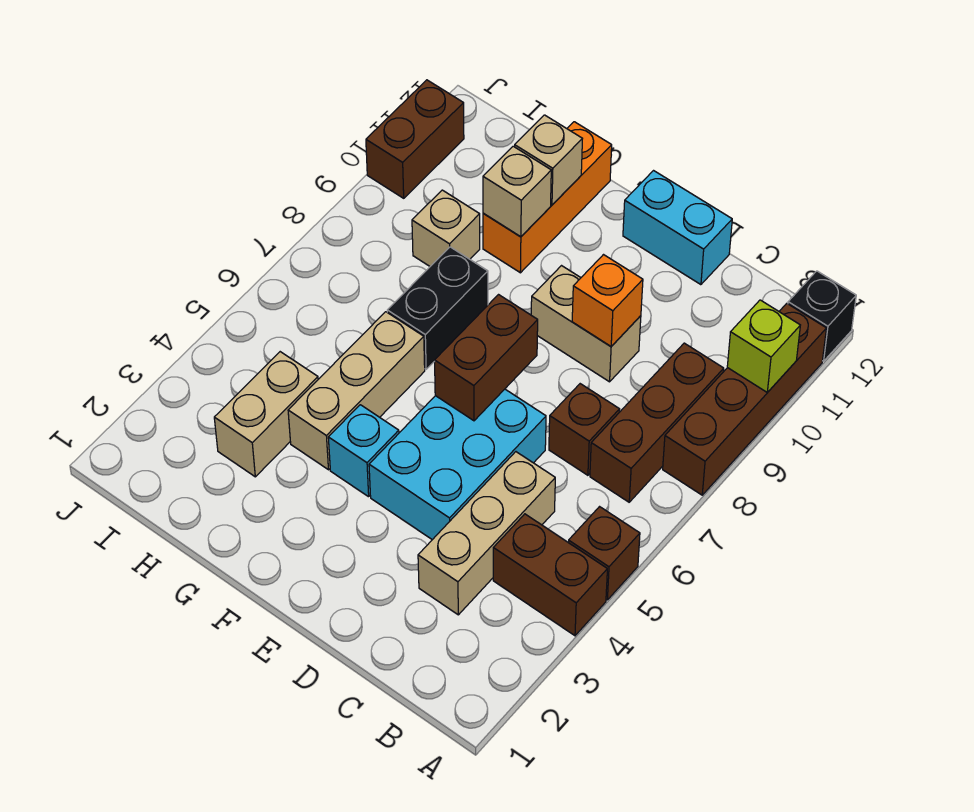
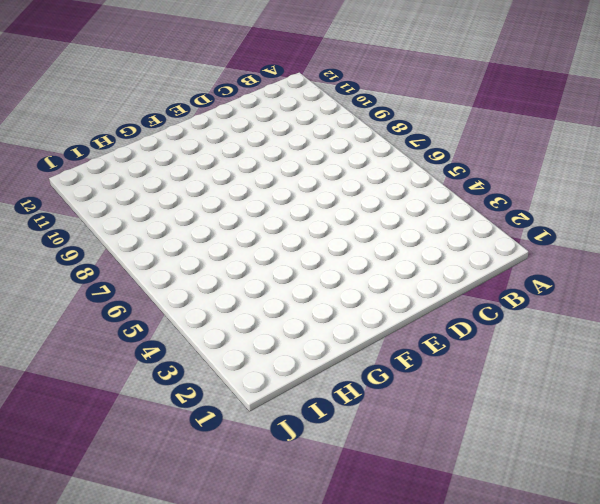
none -> brown 1x2 brick [493,514,607,636]
none -> brown 1x1 brick [568,507,640,600]
none -> brown 1x4 brick [663,304,826,495]

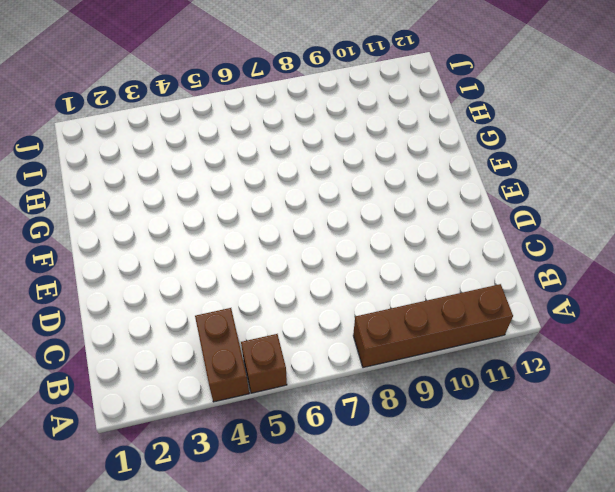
none -> black 1x1 brick [788,271,856,361]
none -> brown 1x3 brick [590,343,724,502]
none -> tan 1x3 brick [418,452,555,615]

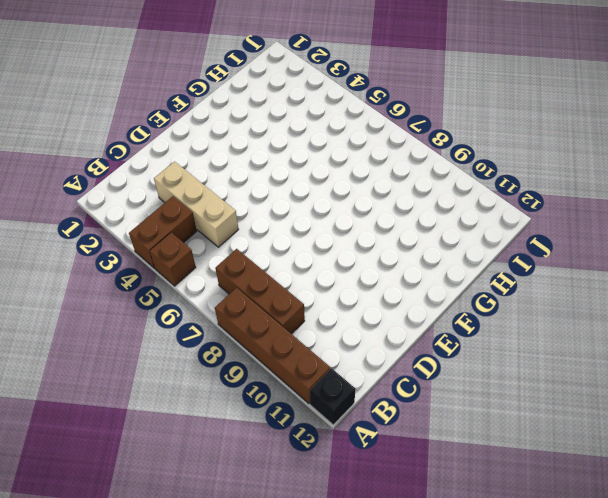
none -> brown 1x1 brick [549,384,620,475]
none -> cyan 2x3 brick [369,389,546,540]
none -> tan 1x2 brick [531,266,641,382]

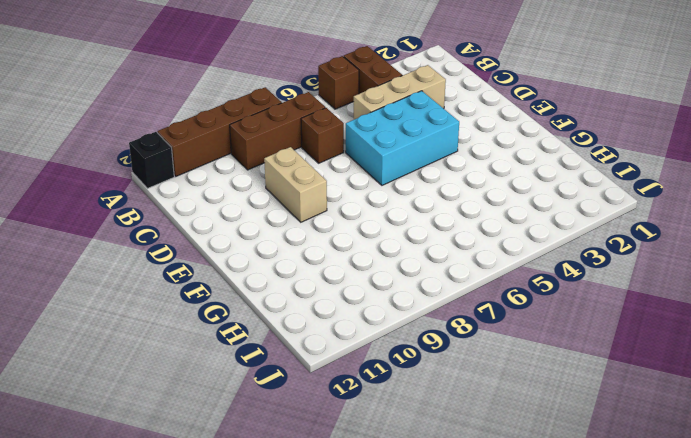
none -> cyan 1x2 brick [623,171,732,285]
none -> cyan 1x1 brick [328,405,399,497]
none -> tan 1x3 brick [288,312,425,470]

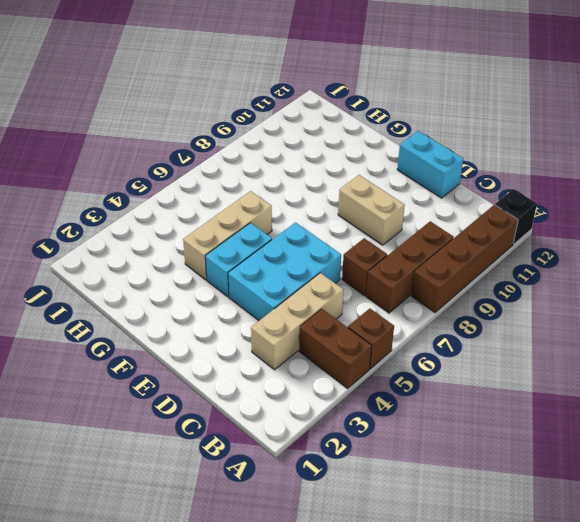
cyan 1x2 brick [205,223,272,297] -> cyan 1x1 brick [328,405,399,497]
none -> black 1x2 brick [387,247,488,369]
none -> orange 1x3 brick [483,122,612,273]
none -> tan 1x2 brick [214,352,318,477]

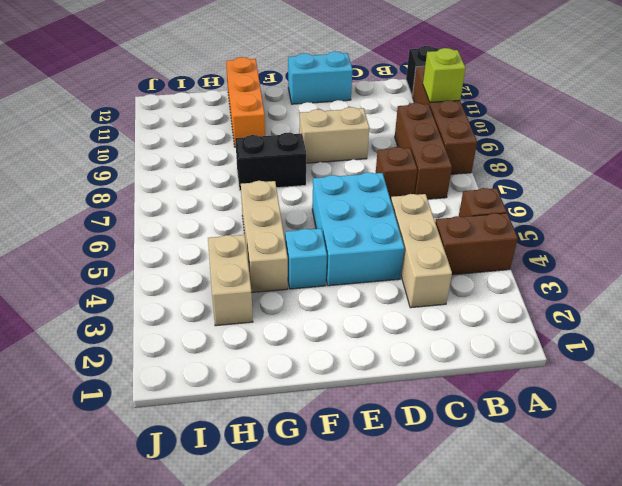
black 1x2 brick [235,133,306,191] -> black 1x2 brick turned to [387,247,488,369]
none -> tan 1x1 brick [412,190,480,266]
none -> brown 1x2 brick [366,80,464,198]
none -> orange 1x1 brick [572,255,643,346]

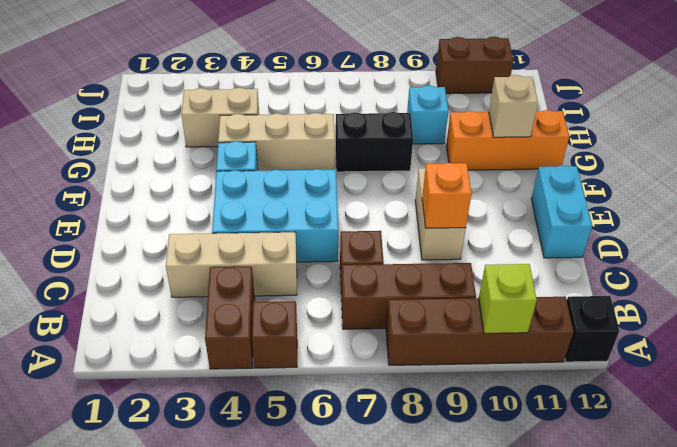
cyan 1x1 brick [407,85,448,144] -> tan 1x1 brick [412,190,480,266]
none -> brown 1x2 brick [435,295,538,421]
none -> tan 1x1 brick [483,146,551,237]

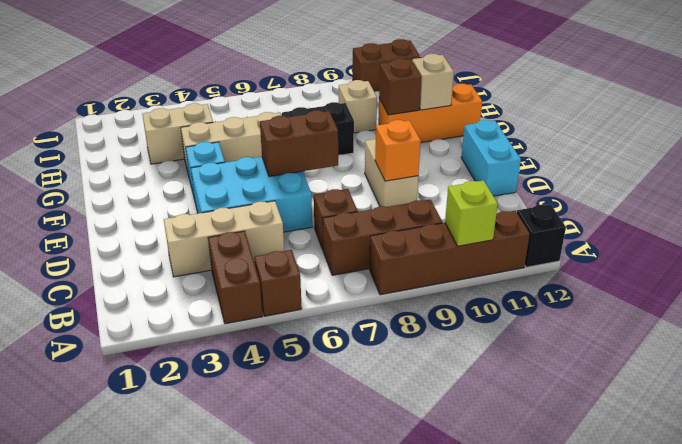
brown 1x1 brick [379,58,421,115] -> tan 1x1 brick [483,146,551,237]

